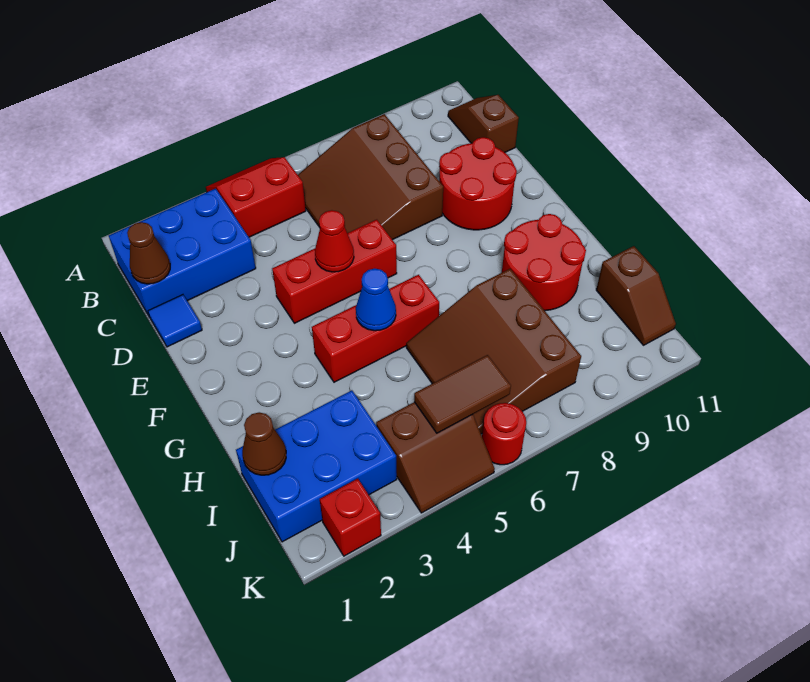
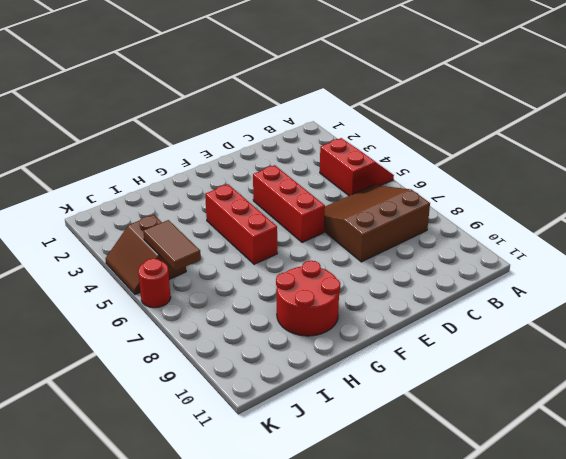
none -> blue 2x3 brick [109,188,256,317]
none -> brown 1x2 slope [448,95,519,152]
none -> blue 1x1 tile [148,295,202,347]

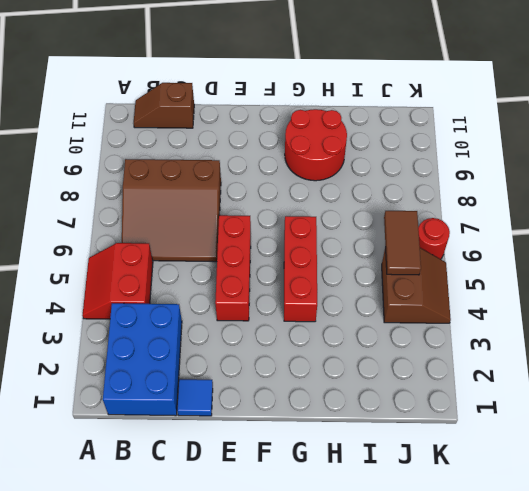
none -> red 2x2 round brick [439,137,517,230]
none -> brown 3x3 slope [406,269,581,434]
none -> blue 2x3 brick [236,390,397,542]

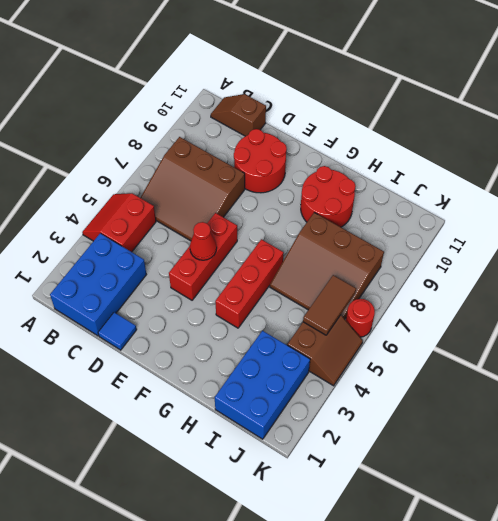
none -> brown 1x2 slope [596,246,676,345]
none -> red 1x1 brick [320,479,381,556]
none -> brown 1x1 cone [127,222,170,284]

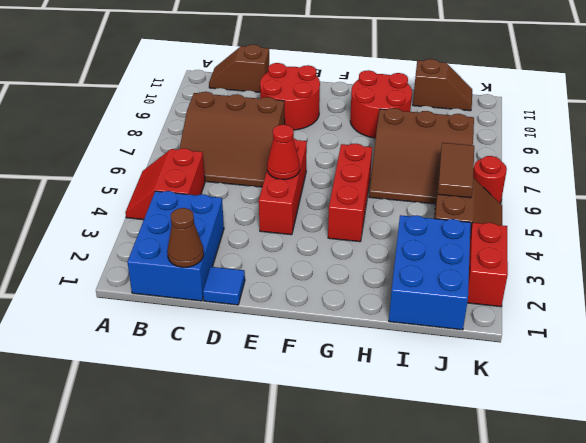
red 1x2 brick [467,223,508,307] -> red 1x1 brick [320,479,381,556]
none -> blue 1x1 cone [356,268,396,331]
none -> brown 1x1 cone [242,412,286,475]

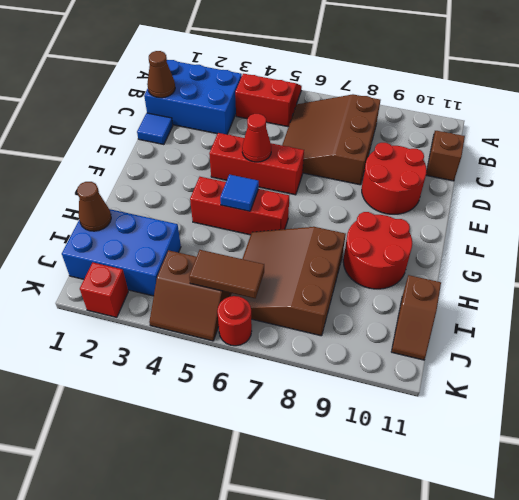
blue 1x1 tile [220,174,259,211] -> blue 1x1 cone [356,268,396,331]

